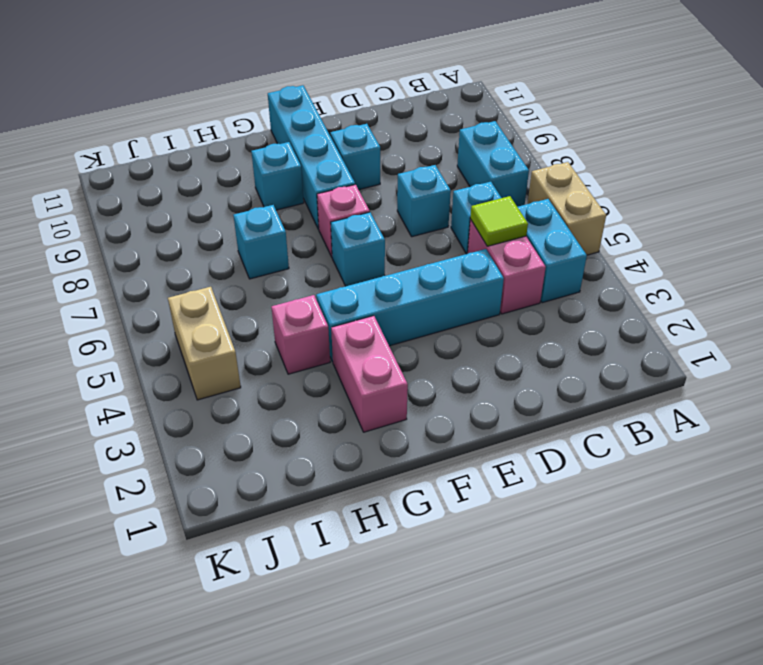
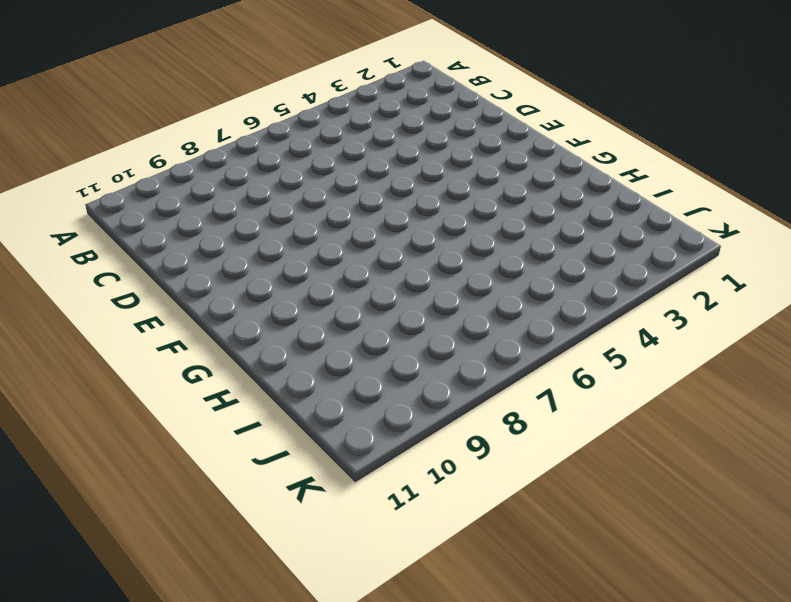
none -> tan 1x2 brick [528,162,606,255]
none -> cyan 1x2 brick [518,199,587,303]
none -> cyan 1x2 brick [457,121,529,207]

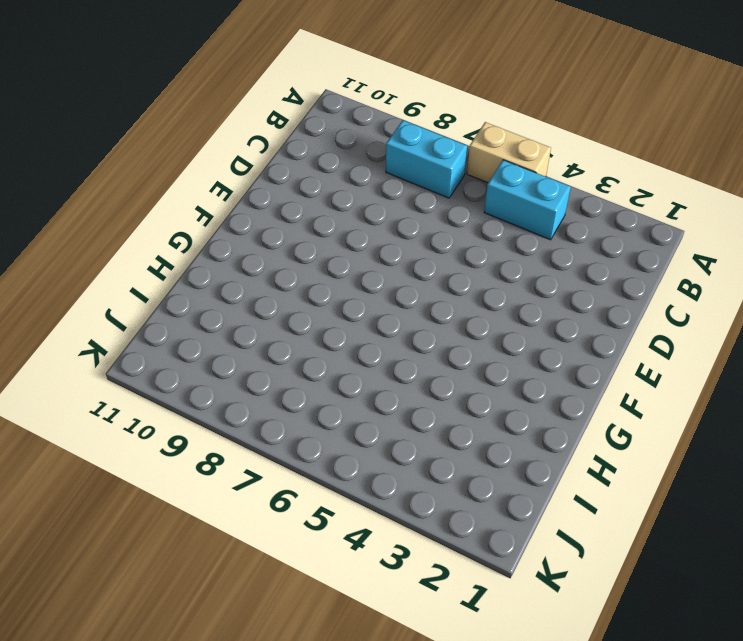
none -> pink 1x2 brick [468,219,546,314]
none -> cyan 1x1 brick [451,182,501,254]
none -> cyan 1x4 brick [316,249,504,362]

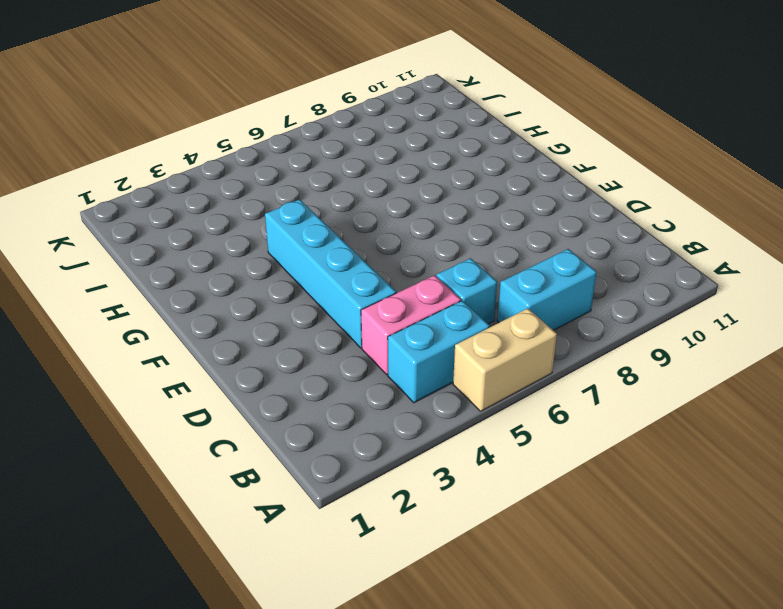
none -> cyan 1x1 brick [397,165,451,237]
none -> cyan 1x1 brick [330,124,380,190]
none -> cyan 1x1 brick [331,212,385,286]

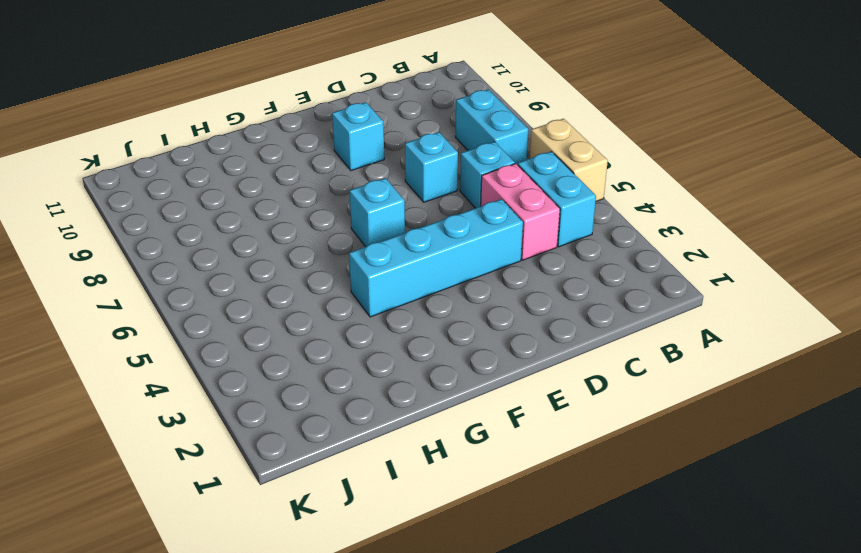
none -> pink 1x1 brick [317,185,370,257]
none -> cyan 1x4 brick [268,85,355,229]
none -> pink 1x2 brick [331,316,408,432]

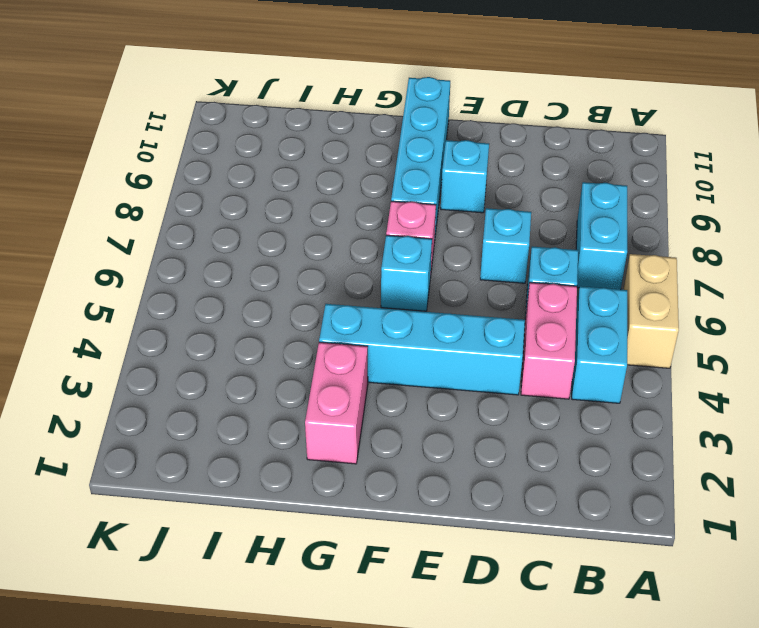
none -> cyan 1x1 brick [251,142,304,210]
none -> pink 1x1 brick [271,295,330,374]
none -> cyan 1x1 brick [234,205,289,279]

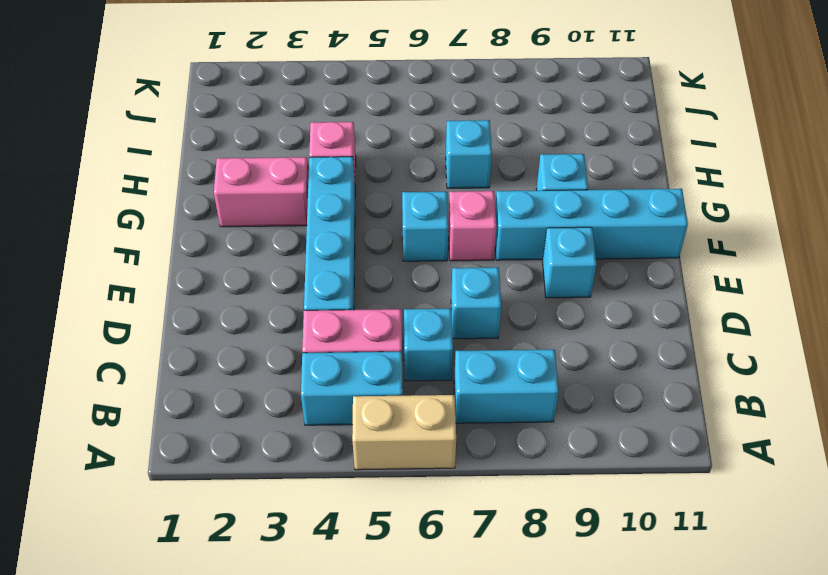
none -> tan 1x2 brick [168,287,241,400]
none -> lime 1x1 tile [470,196,528,246]

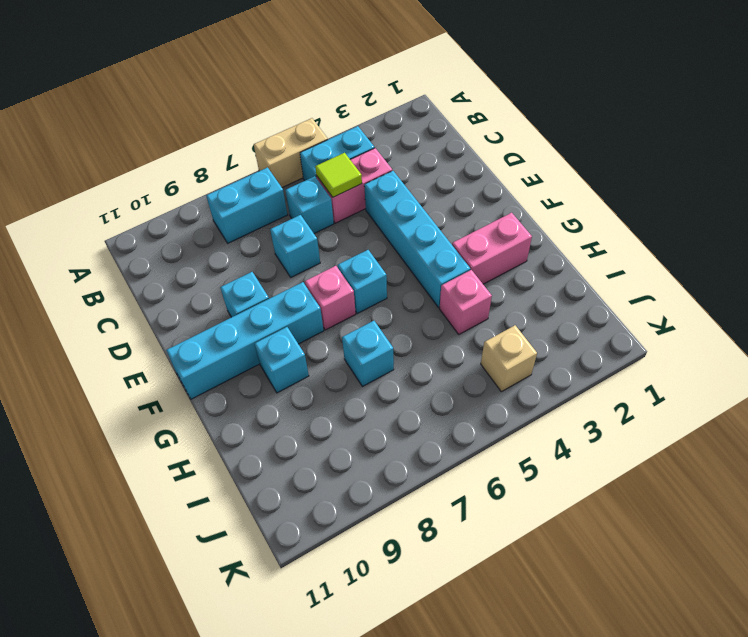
tan 1x1 brick [481,325,537,392] -> tan 1x2 brick [168,287,241,400]

